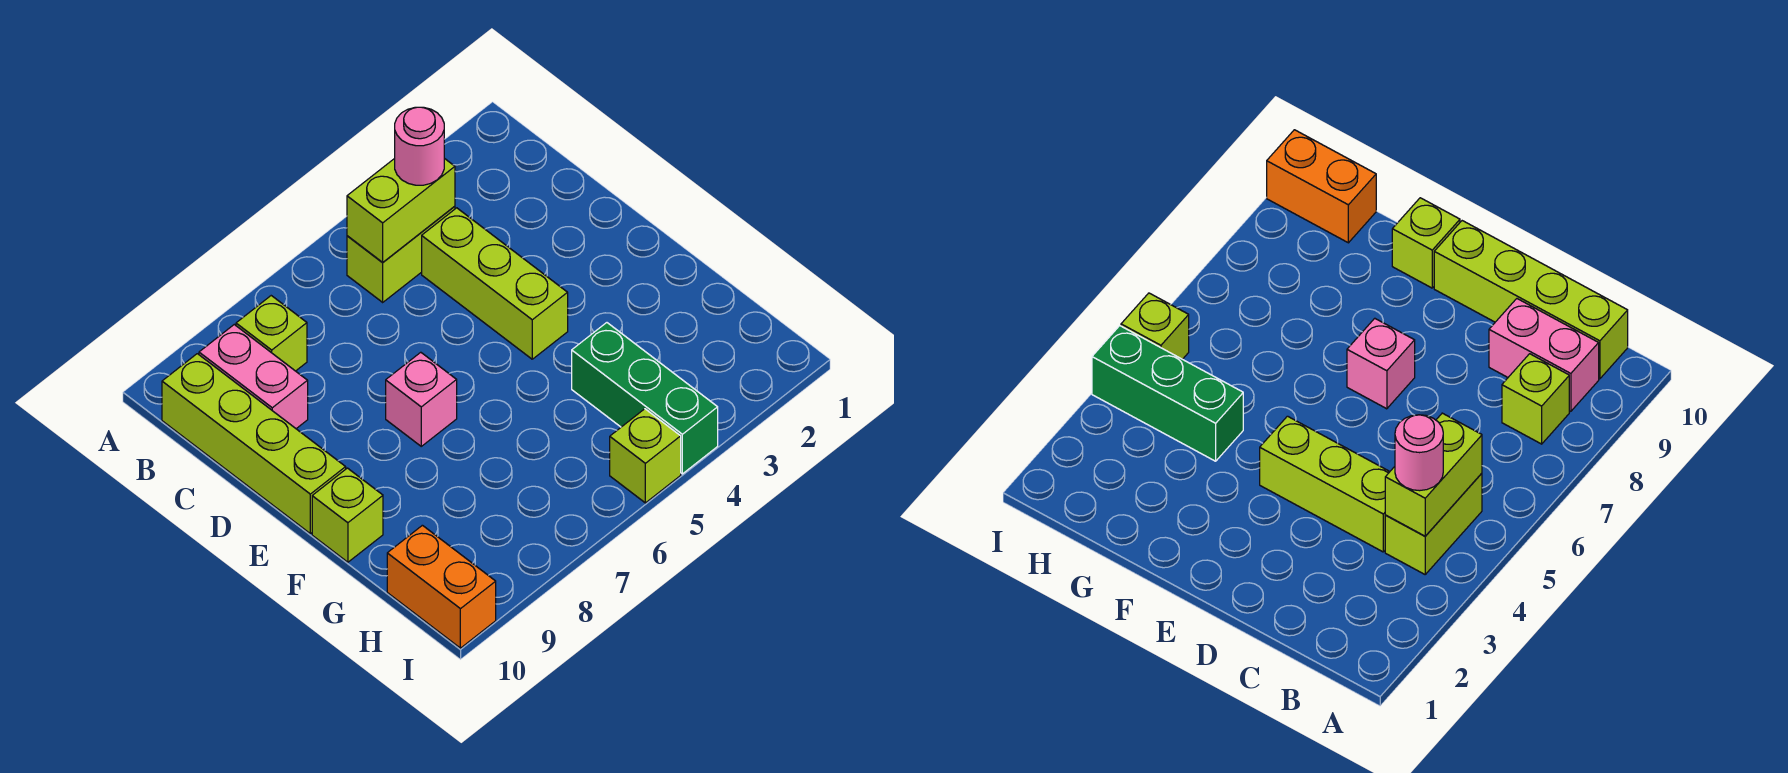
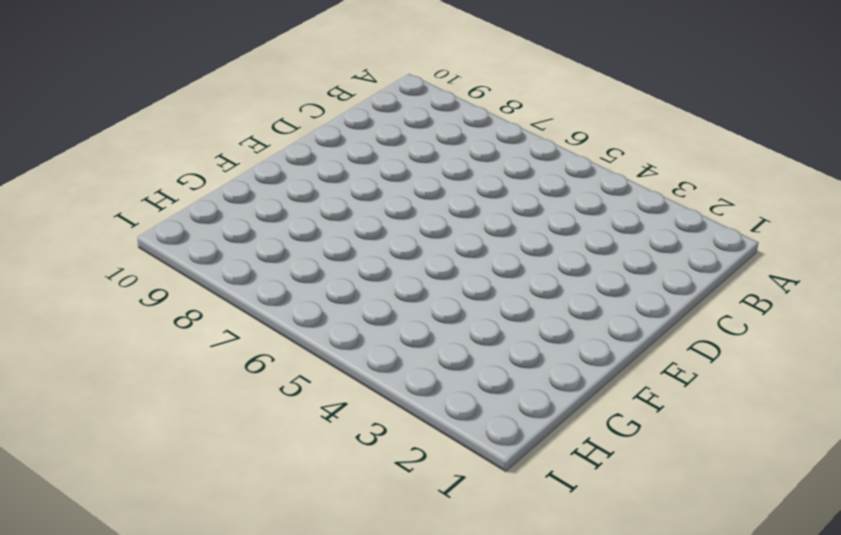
none -> lime 1x2 brick [347,206,455,302]
none -> lime 1x1 brick [236,296,307,371]
none -> pink 1x2 brick [199,325,308,429]

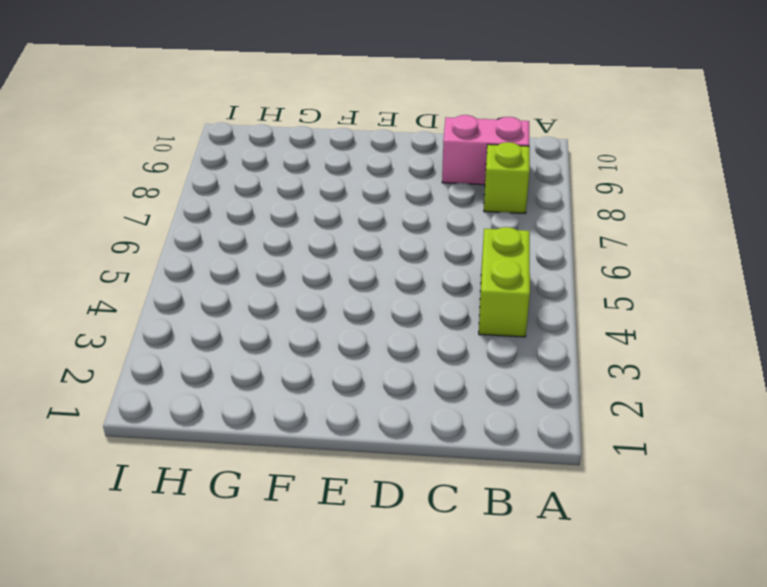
none -> lime 1x4 brick [162,354,346,534]
none -> lime 1x3 brick [422,208,568,359]
none -> pink 1x1 brick [386,352,457,446]

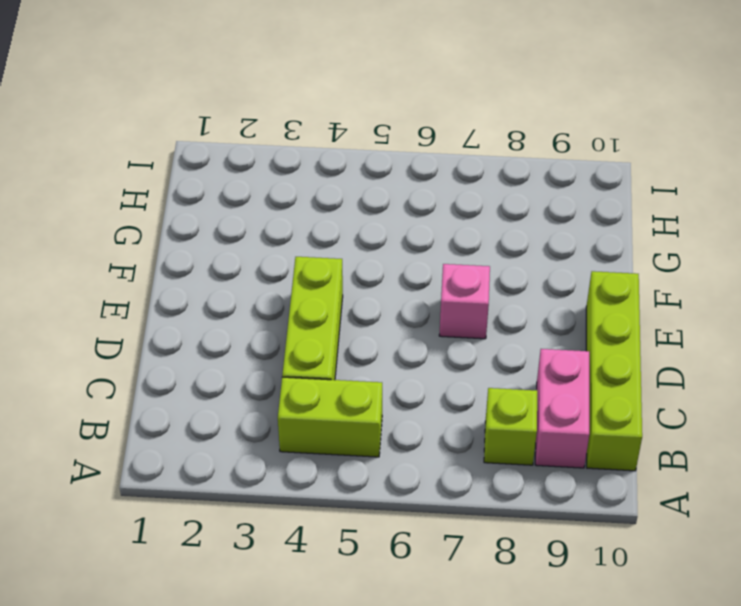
none -> lime 1x1 brick [312,468,383,562]
none -> green 1x3 brick [572,323,718,474]
none -> orange 1x2 brick [387,525,496,648]

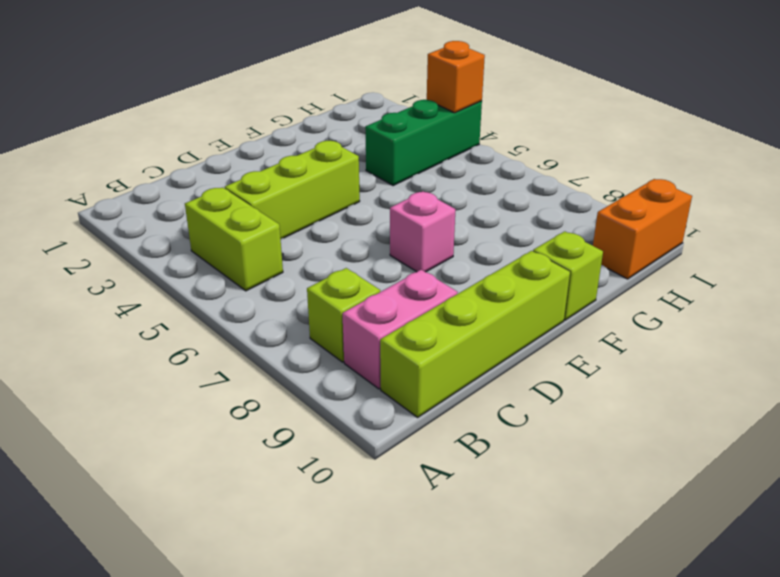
orange 1x1 brick [427,41,485,113] -> none
none -> lime 1x1 brick [610,409,681,503]
none -> lime 1x2 brick [347,158,455,262]
none -> pink 1x1 round brick [395,107,444,185]

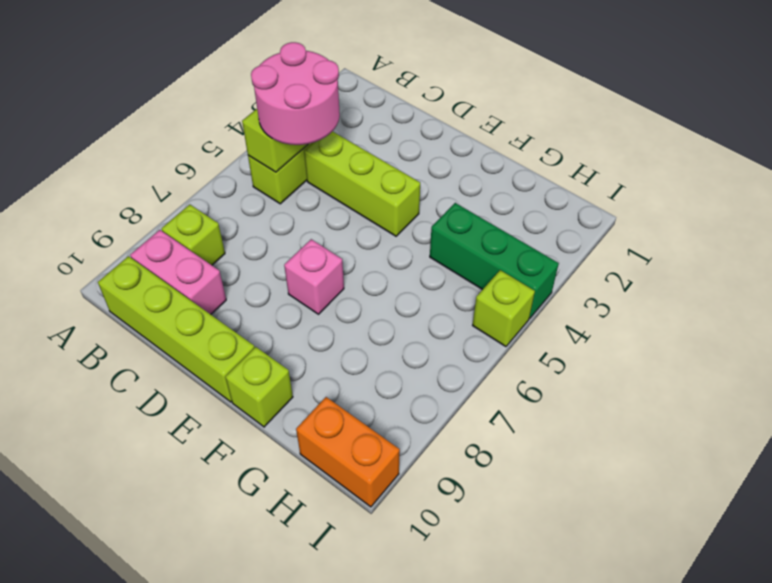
pink 2x2 round brick [251,42,340,145] -> pink 1x1 round brick [395,107,444,185]

